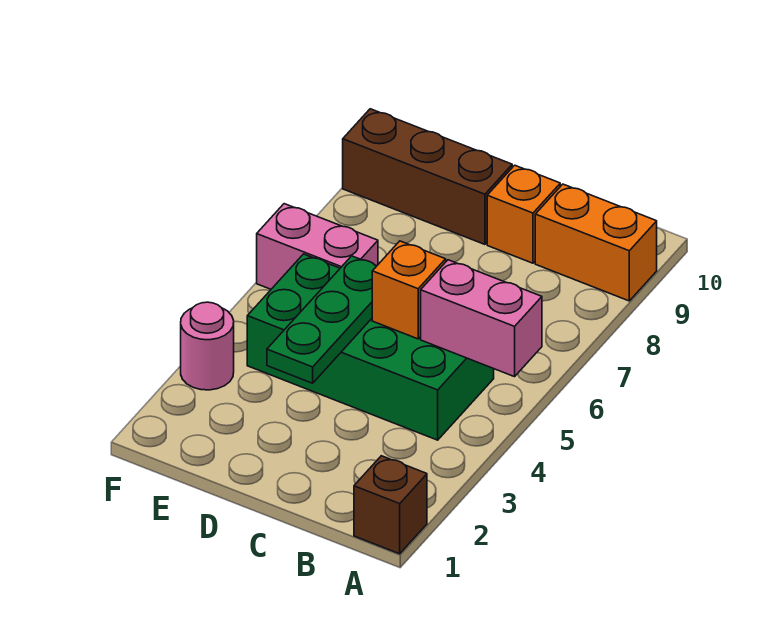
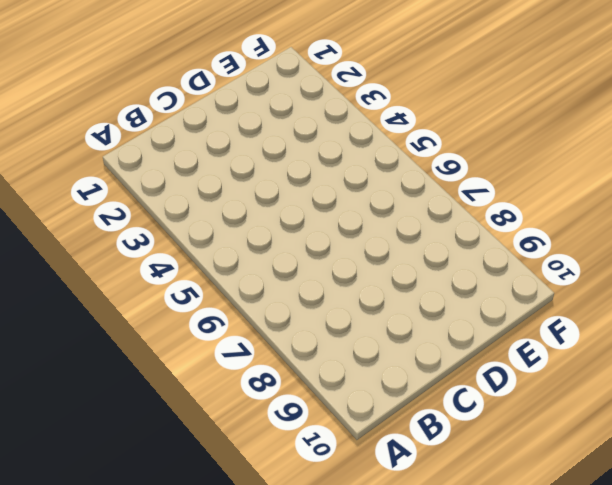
none -> brown 1x1 brick [354,456,427,554]
none -> orange 1x2 brick [535,184,657,301]

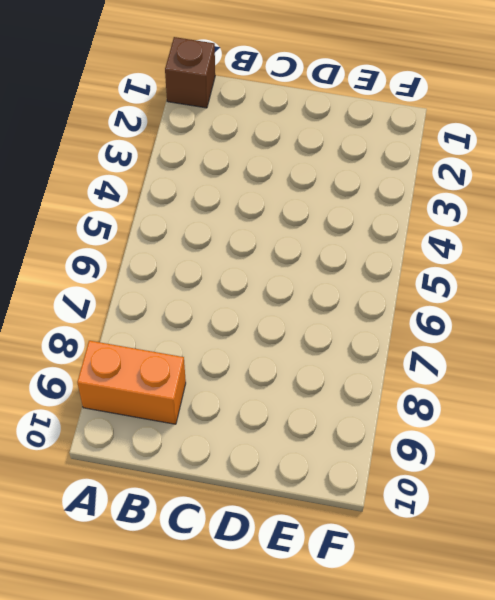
none -> green 2x4 brick [247,254,494,440]
none -> orange 1x1 brick [487,165,560,263]

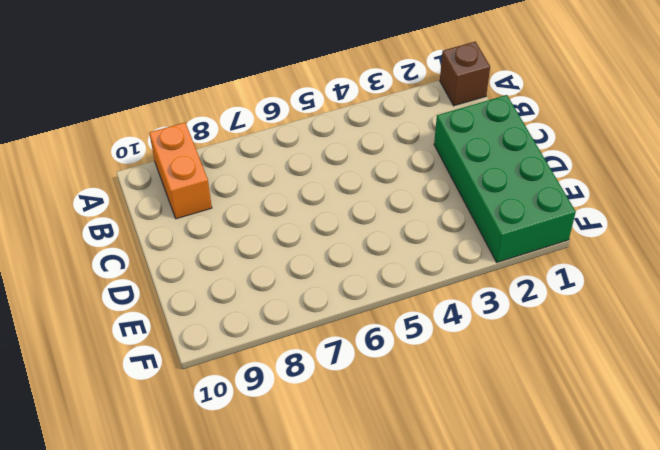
green 2x4 brick [434,95,576,262] -> green 2x4 brick moved to [247,254,494,440]
none -> orange 1x1 brick [487,165,560,263]
none -> brown 1x3 brick [343,109,512,244]

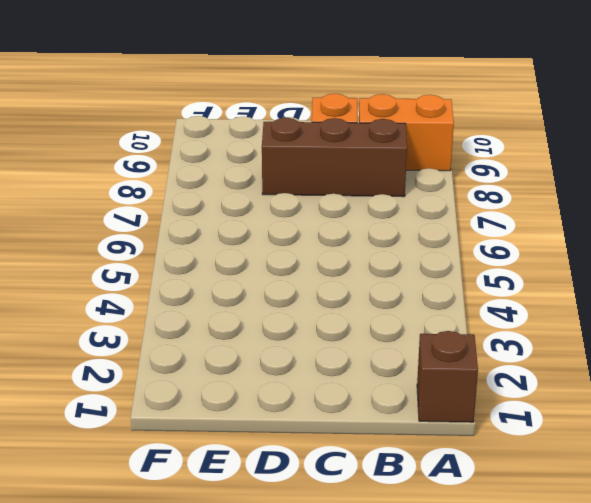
brown 1x3 brick [262,118,407,197] -> brown 1x3 brick moved to [343,109,512,244]
none -> green 2x4 brick [247,254,494,440]
none -> pink 1x2 brick [257,204,378,289]

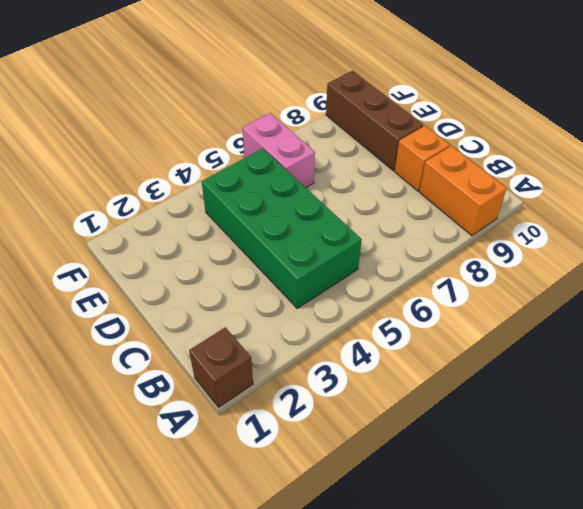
none -> pink 1x1 round brick [181,302,234,390]
none -> pink 1x2 brick [421,260,542,377]

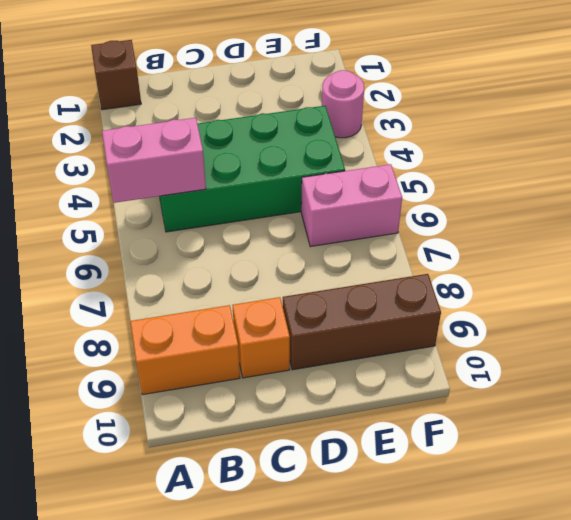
none -> orange 1x1 brick [372,241,446,339]
none -> green 1x3 plate [267,256,376,383]

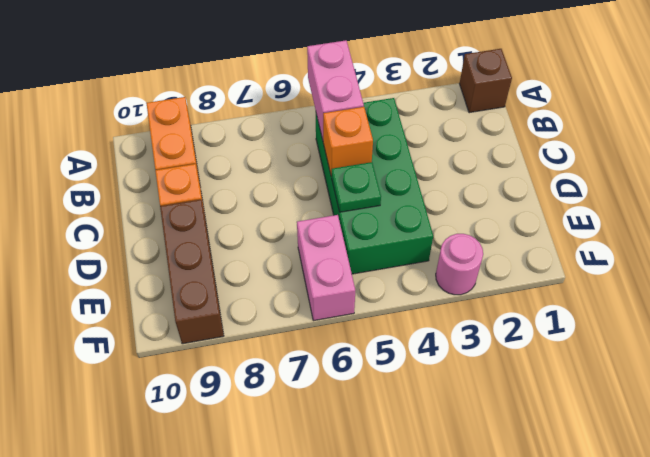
green 1x1 plate [332,162,381,212] -> green 1x3 plate [267,256,376,383]

